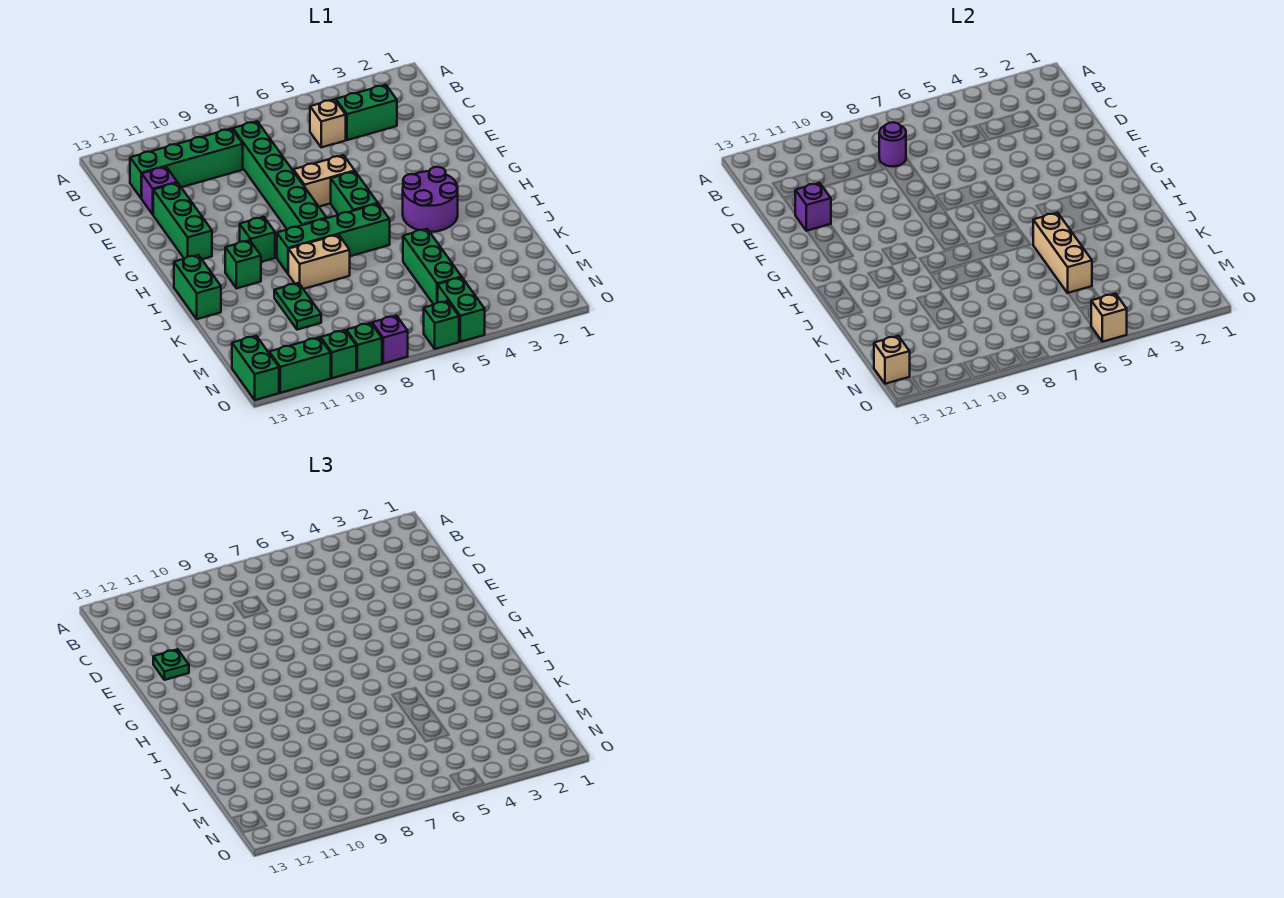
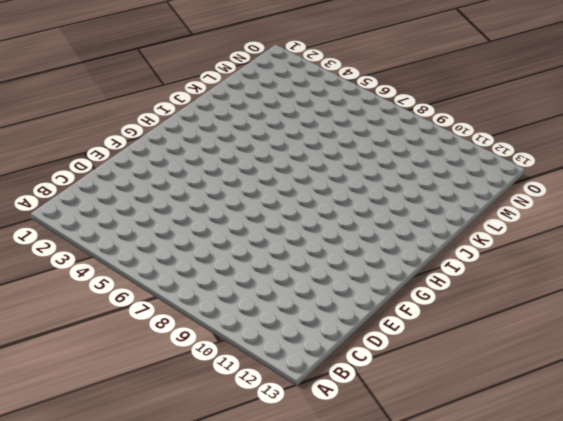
none -> green 1x2 brick [336,85,397,140]
none -> tan 1x1 brick [310,99,346,147]
none -> green 1x6 brick [233,121,326,229]

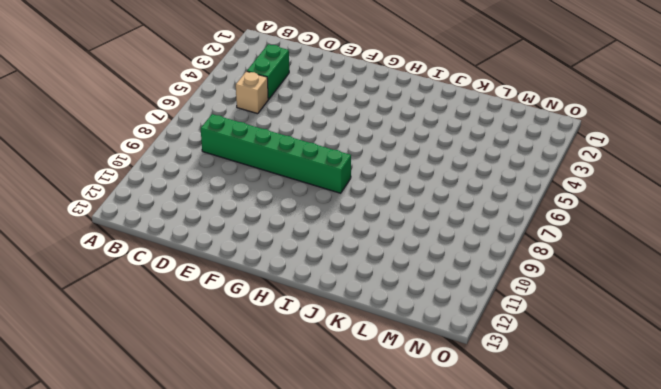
none -> green 1x4 brick [130,129,243,198]
none -> purple 1x1 brick [141,167,177,214]
none -> green 1x3 brick [153,183,212,259]

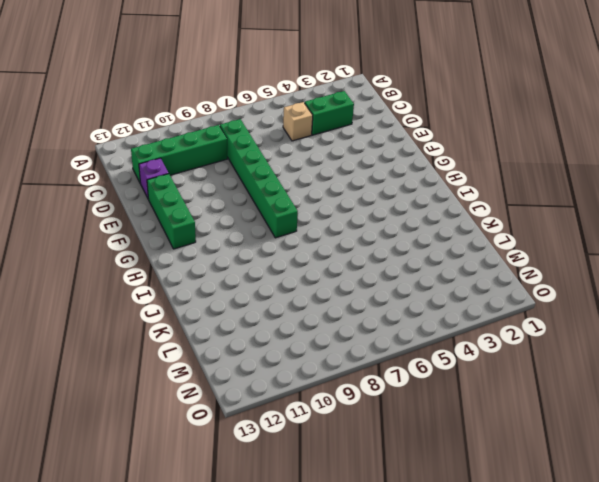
none -> tan 1x2 brick [294,155,355,207]
none -> green 1x2 brick [331,172,378,215]
none -> purple 2x2 round brick [403,167,458,232]

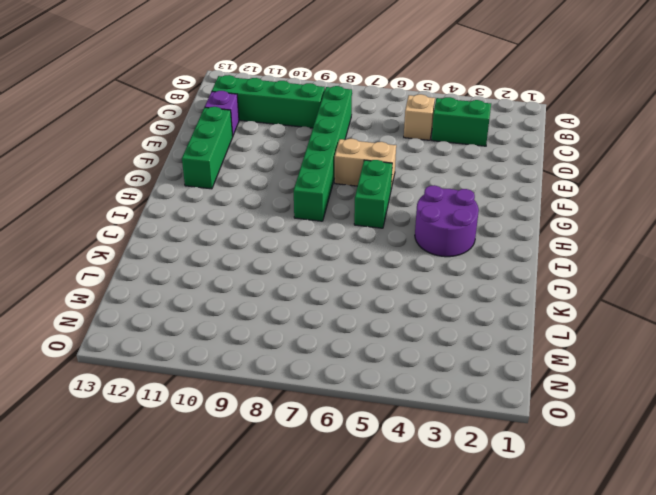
none -> green 1x1 brick [240,217,275,262]
none -> green 1x4 brick [277,204,390,273]
none -> green 1x1 brick [225,240,261,288]

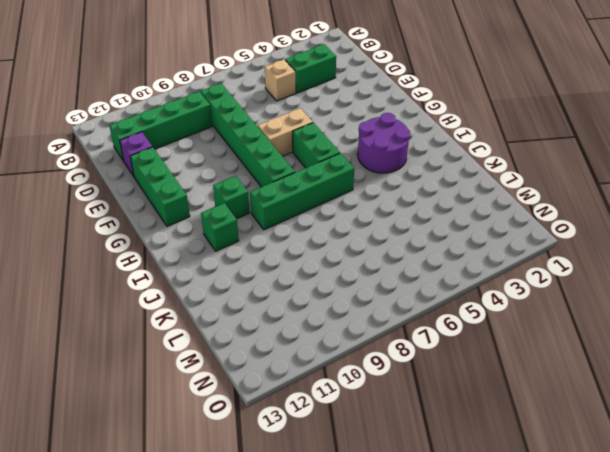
none -> green 1x2 brick [174,255,221,319]
none -> tan 1x2 brick [288,235,350,289]
none -> green 1x3 brick [403,229,461,304]

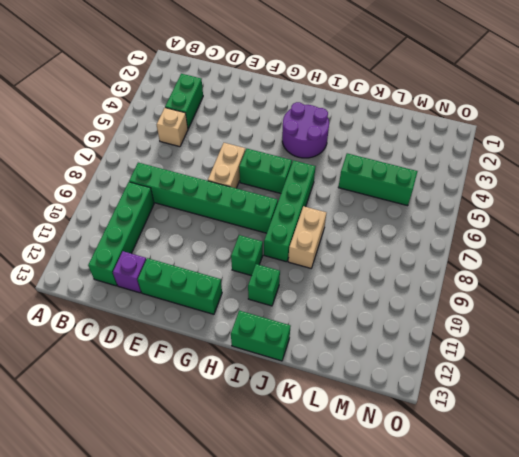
none -> green 1x2 plate [274,283,321,330]
none -> green 1x2 brick [438,277,485,342]
none -> green 1x2 brick [232,336,279,400]

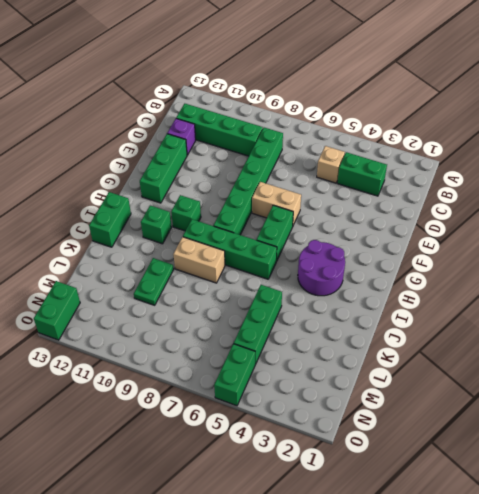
none -> green 1x1 brick [424,301,459,349]
none -> purple 1x1 brick [372,316,408,364]
none -> green 1x1 brick [346,323,382,371]

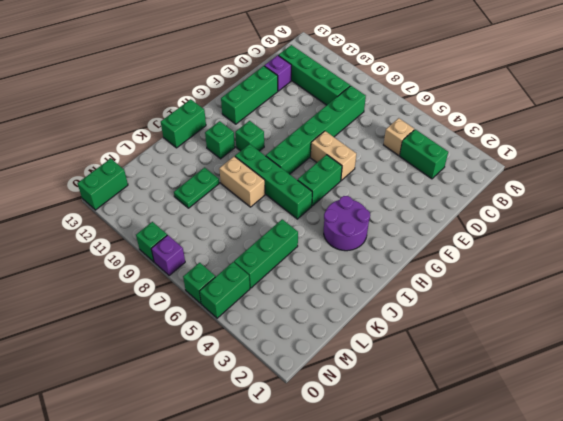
none -> green 1x1 brick [321,330,356,378]
none -> green 1x2 brick [269,337,331,393]
none -> purple 1x1 round brick [879,122,906,167]

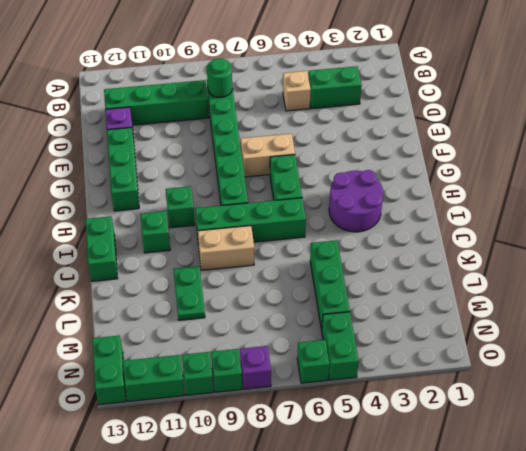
green 1x1 round brick [207,58,232,97] -> purple 1x1 round brick [879,122,906,167]
none -> purple 1x1 brick [795,183,831,231]
none -> tan 1x3 brick [1033,213,1092,293]
none -> tan 1x1 brick [874,336,910,384]

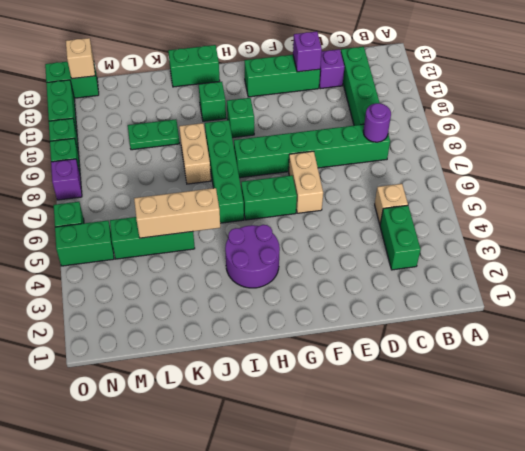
none -> tan 1x1 brick [1091,294,1127,342]
none -> green 1x1 plate [153,649,189,680]

